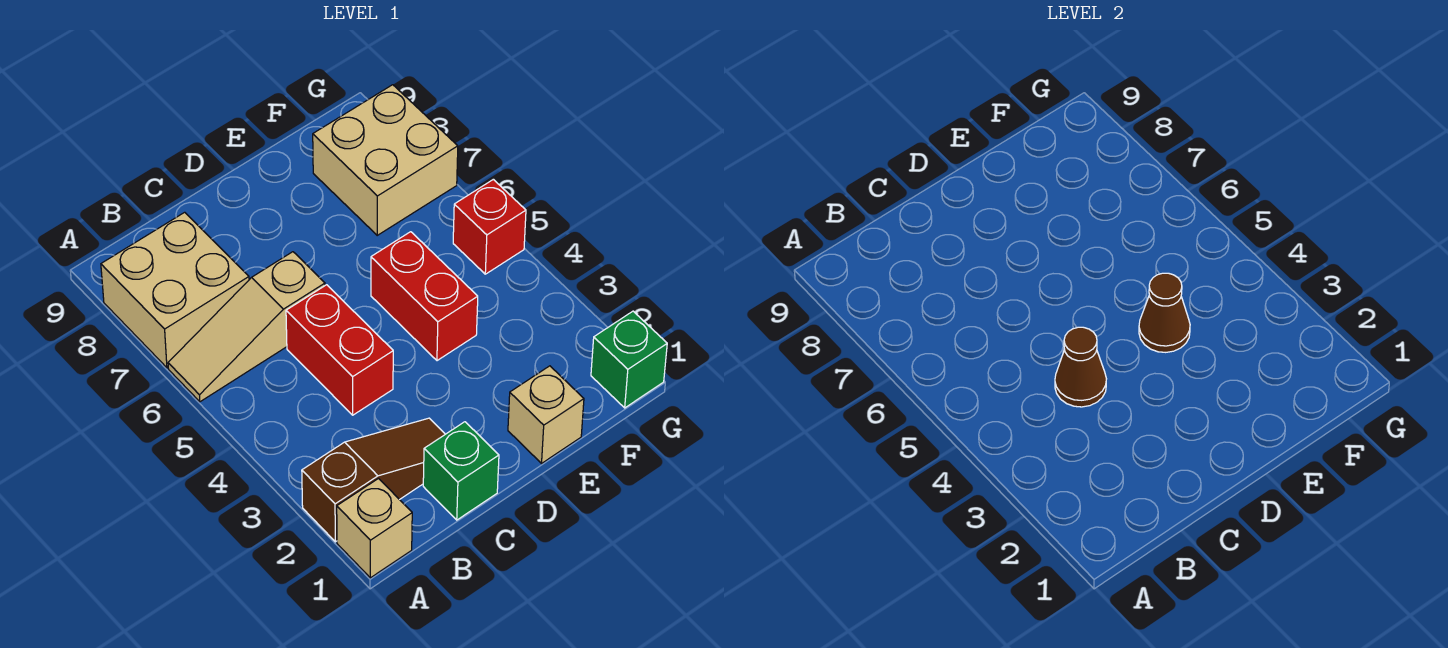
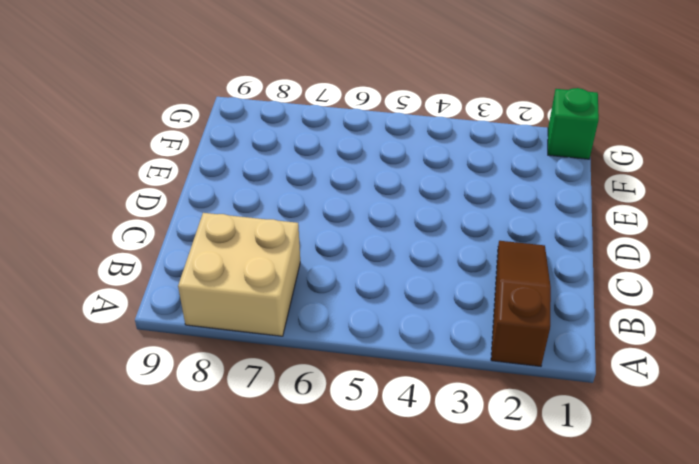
none -> tan 1x1 brick [337,479,412,578]
none -> tan 1x3 slope [168,252,325,402]
none -> green 1x1 brick [423,422,499,520]

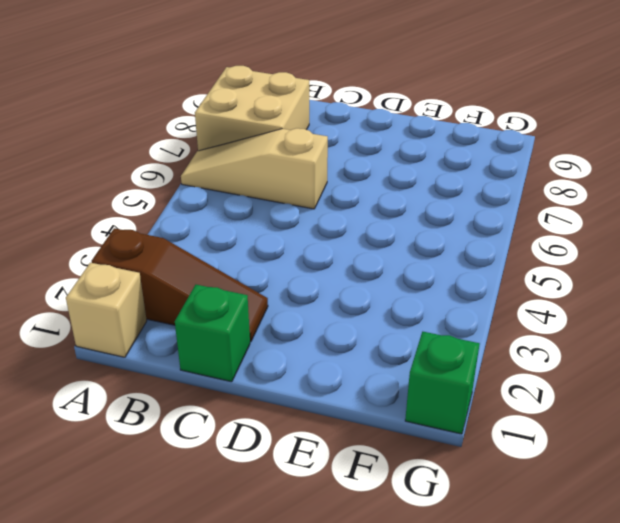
none -> red 1x2 brick [286,285,393,415]
none -> tan 1x1 brick [508,366,584,463]
none -> red 1x2 brick [371,232,478,361]

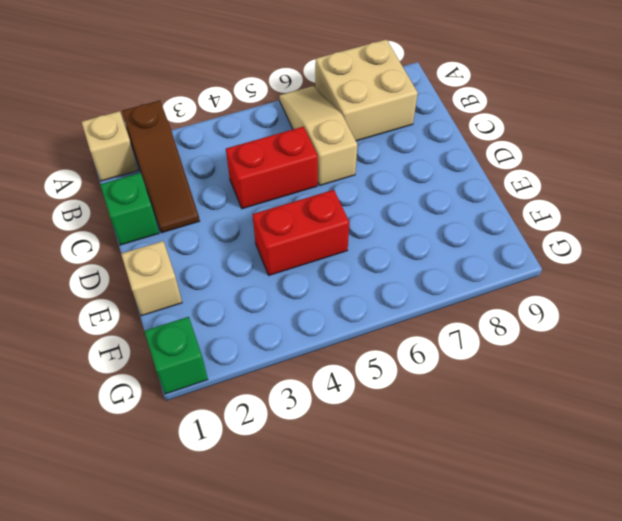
none -> tan 2x2 brick [313,85,458,235]
none -> red 1x1 brick [453,179,526,274]
none -> brown 1x1 cone [1055,327,1106,407]

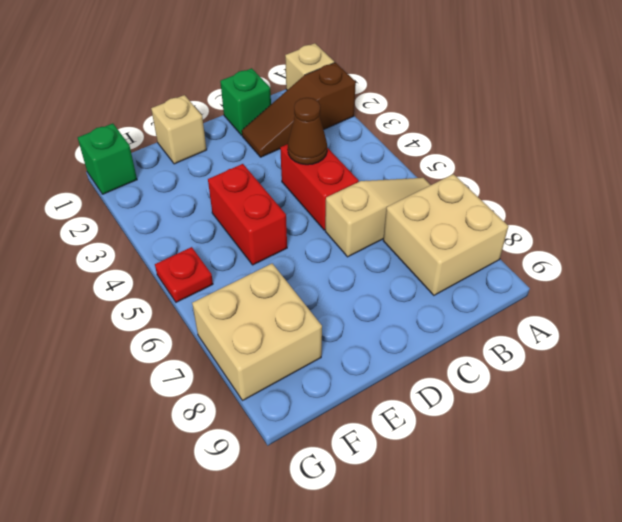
red 1x1 plate [155,247,213,302] -> red 1x1 brick [453,179,526,274]
none -> brown 1x1 cone [1139,273,1190,352]

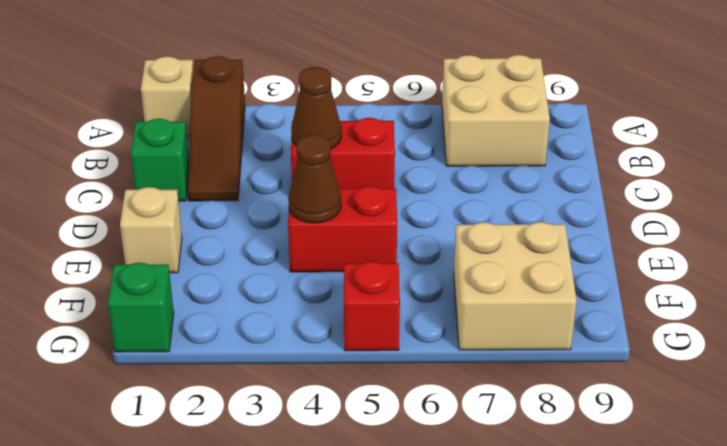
none -> tan 1x3 slope [168,252,325,402]

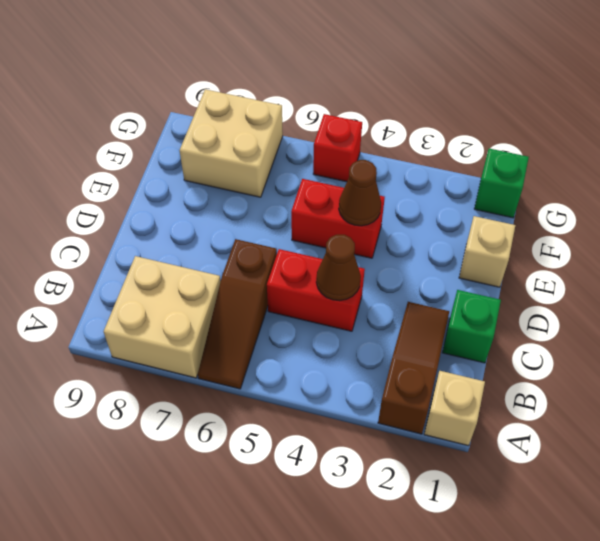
brown 1x3 slope [198,239,277,389] -> tan 1x3 slope [168,252,325,402]

